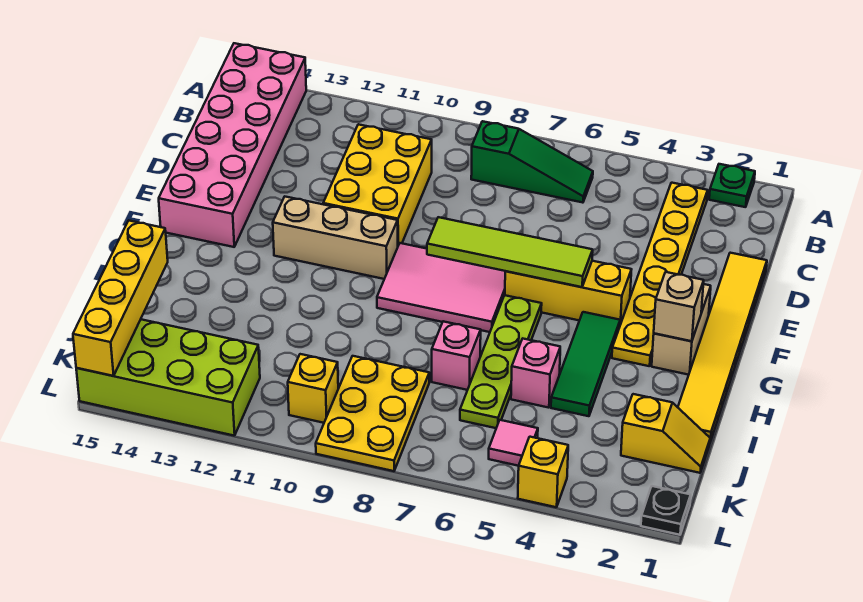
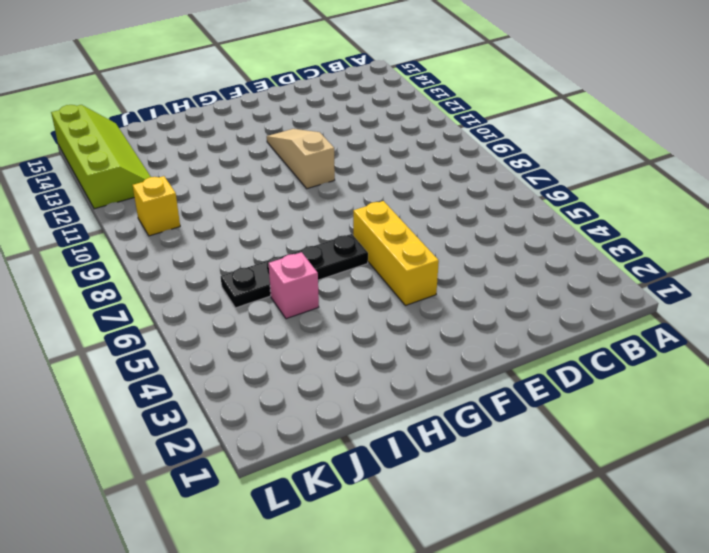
tan 1x3 slope [267,129,335,189] -> tan 1x3 brick [273,197,398,279]
black 1x4 plate [221,234,368,308] -> lime 1x4 plate [460,295,542,428]
lime 2x4 slope [51,105,151,209] -> lime 2x4 brick [76,319,260,436]
none -> green 1x1 plate [709,164,755,207]
none -> pink 2x6 brick [159,43,306,247]
none -> yellow 1x6 plate [612,183,708,366]

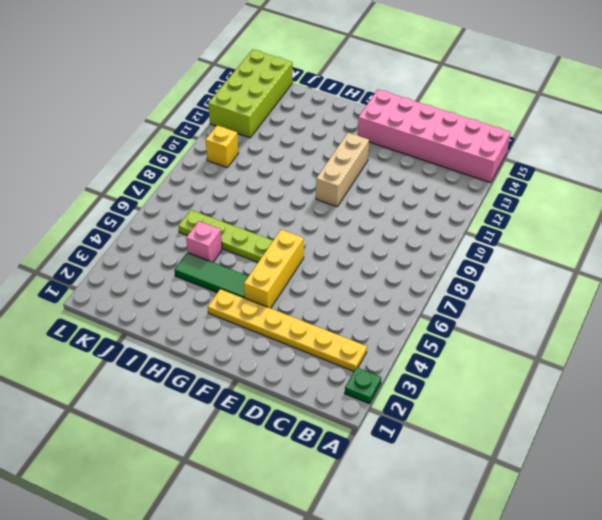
none -> green 1x3 slope [471,121,593,203]
none -> yellow 2x3 brick [323,124,432,245]
none -> yellow 1x6 tile [678,253,767,442]

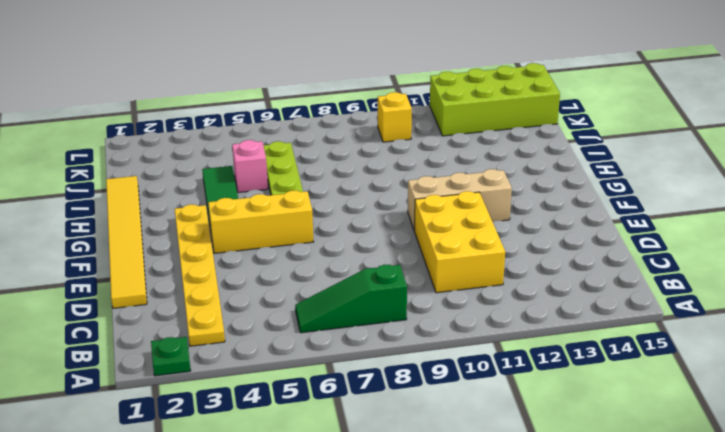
none -> pink 2x6 brick [159,43,306,247]
none -> tan 1x2 brick [652,284,711,375]
none -> pink 2x3 tile [377,243,505,332]

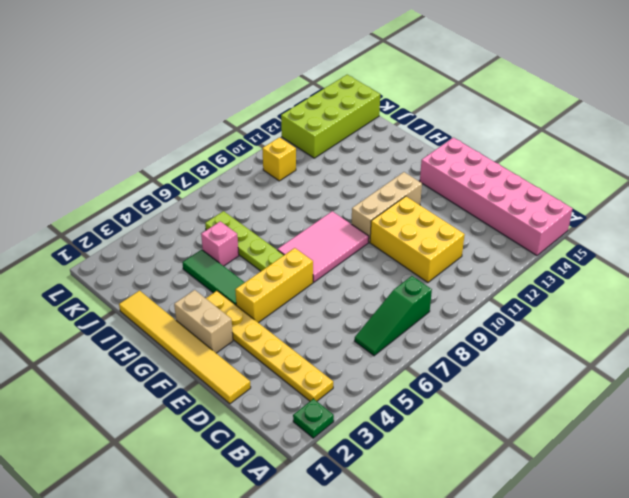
none -> pink 1x1 brick [432,321,481,390]
none -> yellow 1x2 slope [621,394,710,473]
none -> yellow 2x3 plate [316,356,429,471]

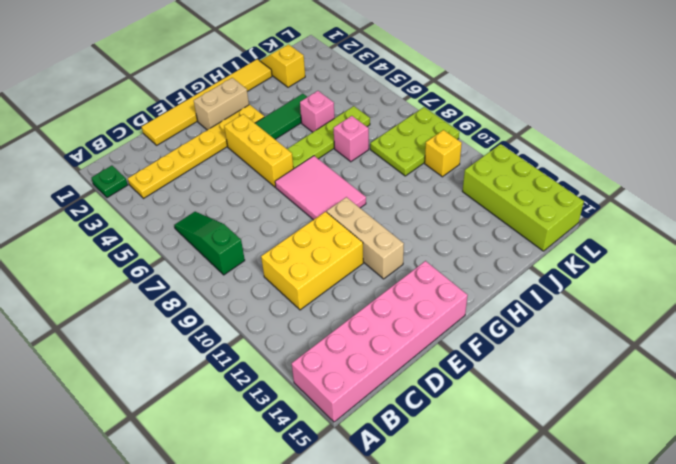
lime 2x3 plate [370,107,459,176] -> yellow 2x3 plate [316,356,429,471]
none -> pink 1x1 tile [489,420,538,466]
none -> black 1x1 plate [641,486,691,535]
none -> yellow 1x1 brick [518,437,568,507]

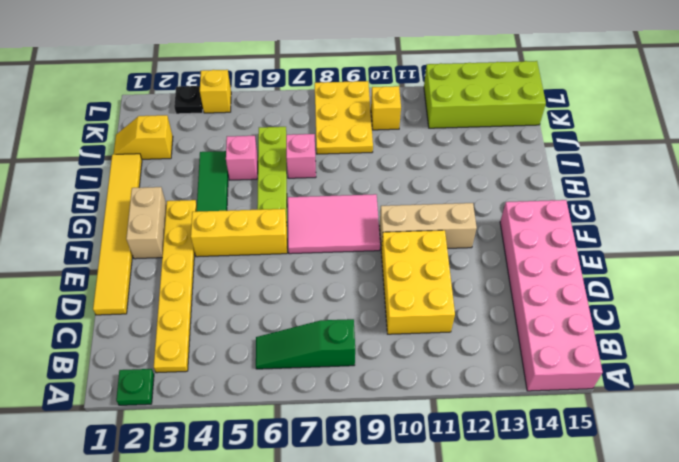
black 1x1 plate [174,86,203,114] -> black 1x1 plate moved to [641,486,691,535]
none -> pink 1x1 tile [489,420,538,466]
none -> lime 1x4 tile [427,217,593,287]
none -> tan 1x1 brick [654,272,704,341]

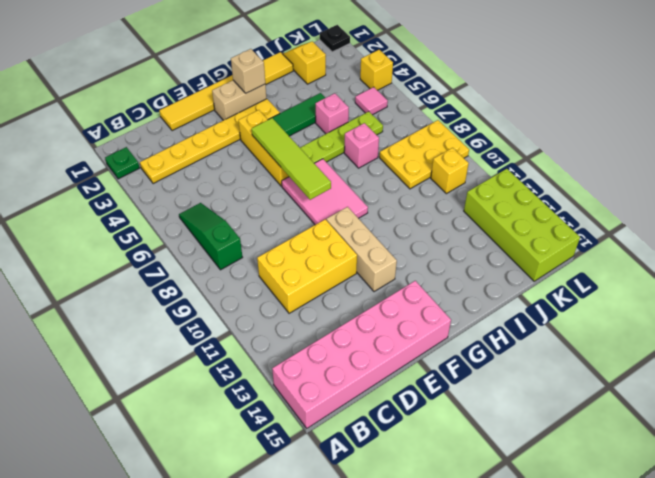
none -> yellow 1x4 brick [73,221,168,376]

